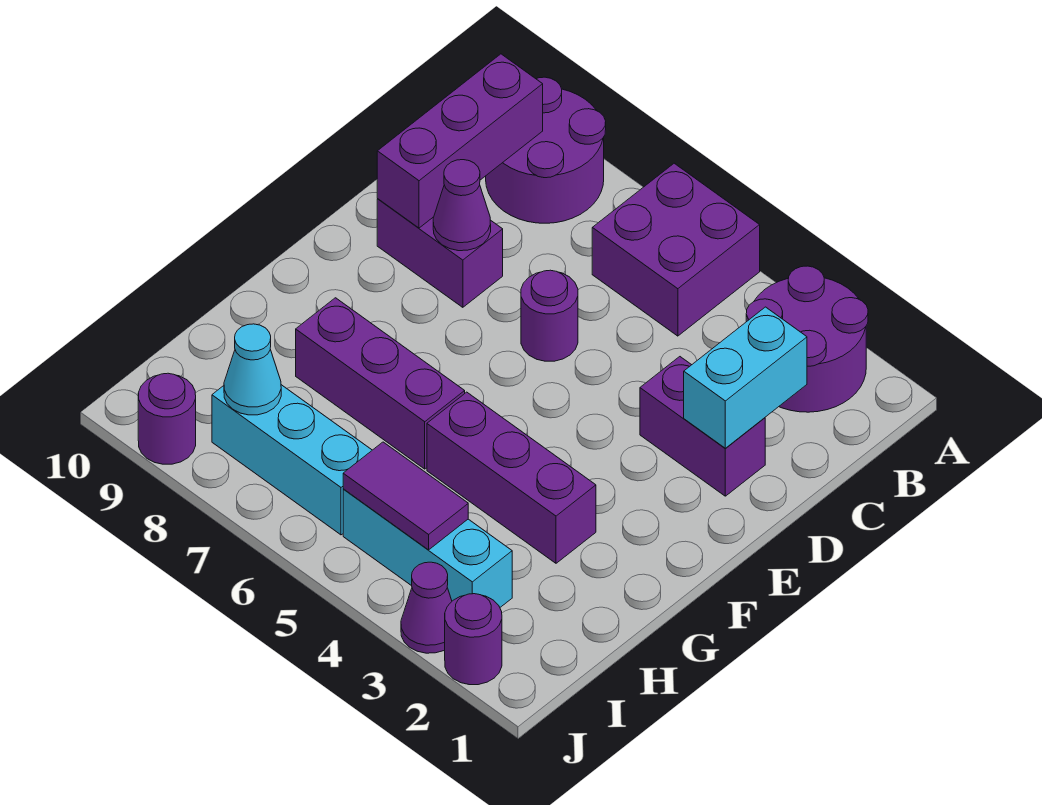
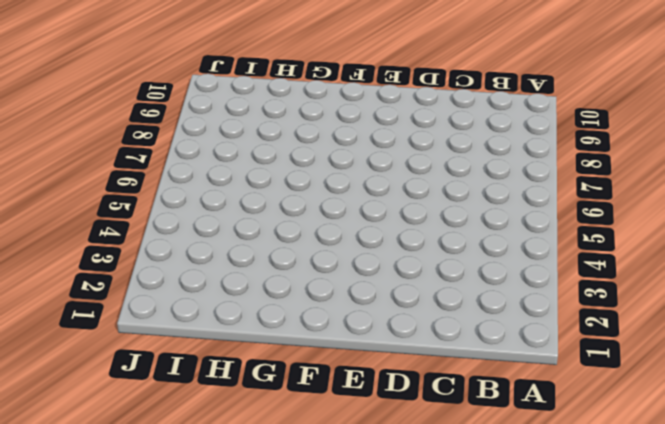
none -> purple 2x2 round brick [746,266,868,412]
none -> purple 2x2 brick [592,163,760,336]
none -> purple 2x2 round brick [486,77,606,223]

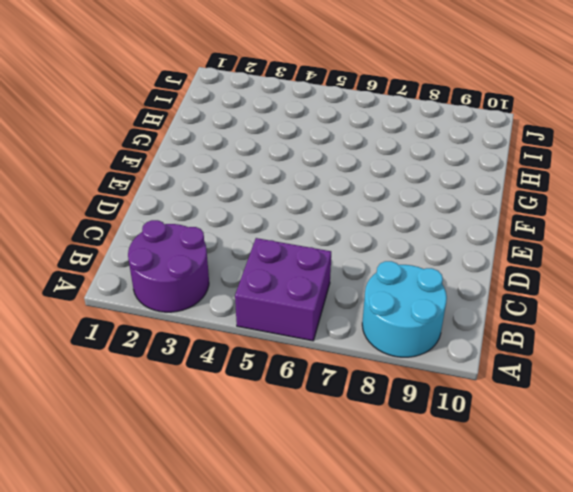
cyan 2x2 round brick [362,261,447,357] -> purple 2x2 round brick [486,77,606,223]
none -> purple 1x2 brick [640,357,765,496]
none -> purple 1x1 round brick [521,270,578,361]
none -> purple 1x2 brick [377,199,503,307]

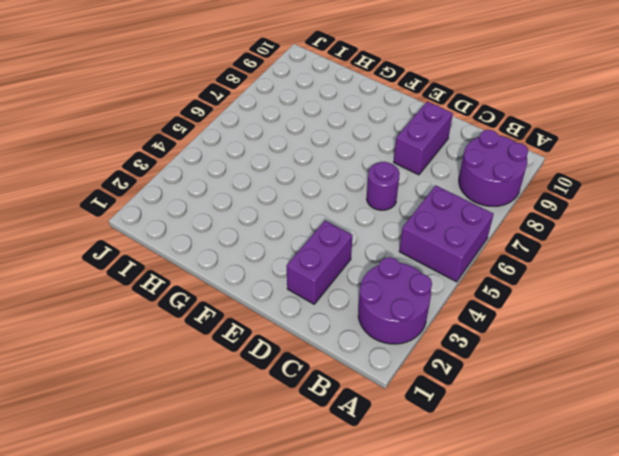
none -> purple 1x3 brick [427,392,596,563]
none -> purple 1x3 brick [296,298,465,469]
none -> cyan 1x3 brick [343,489,512,607]

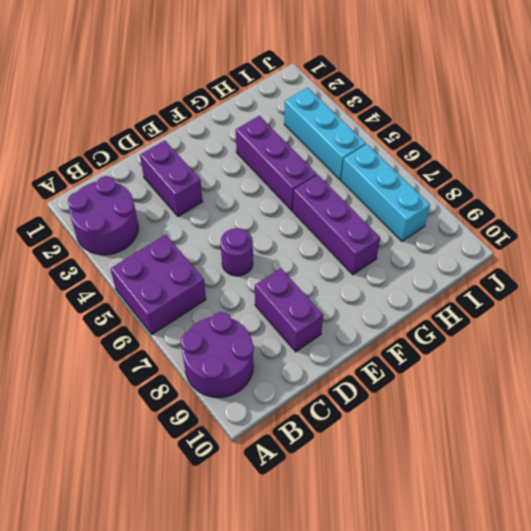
none -> purple 1x1 round brick [445,594,502,685]
none -> purple 1x1 cone [401,562,452,653]
none -> purple 1x1 round brick [138,373,196,464]

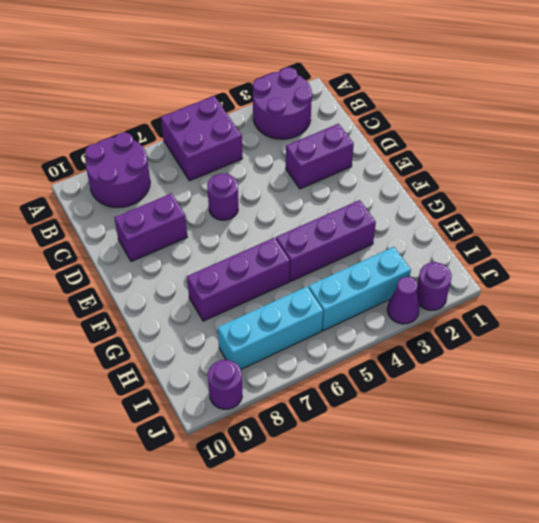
none -> purple 1x3 brick [377,54,543,228]
none -> cyan 1x2 brick [684,307,807,448]
none -> purple 1x1 cone [433,160,491,251]

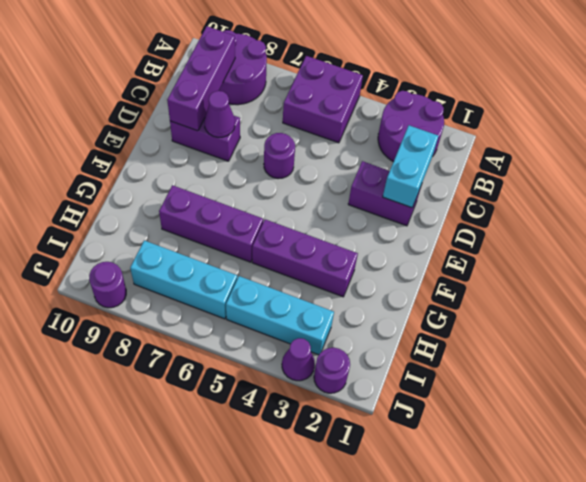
none -> purple 1x2 tile [343,442,468,550]
none -> cyan 1x1 cone [224,324,281,415]

